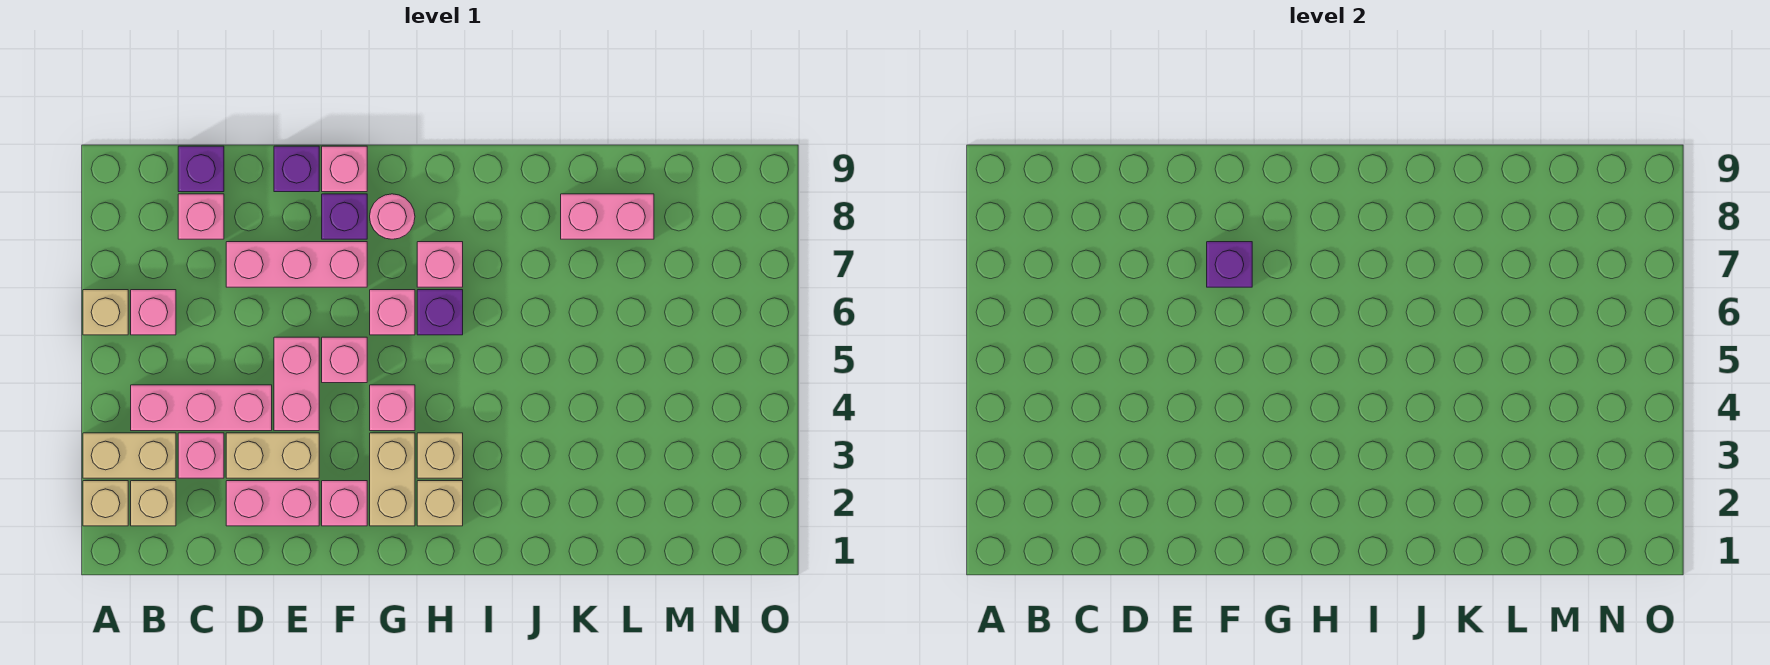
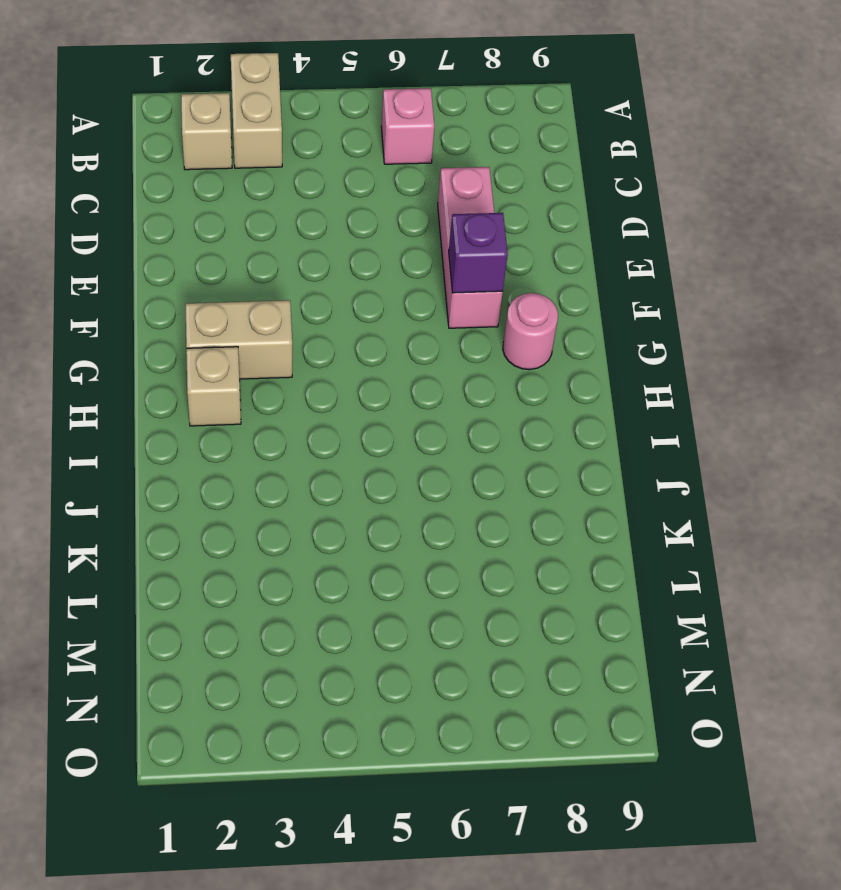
none -> tan 1x1 brick [83,481,128,526]
none -> tan 1x1 brick [83,290,128,335]
none -> pink 1x3 brick [131,385,272,431]

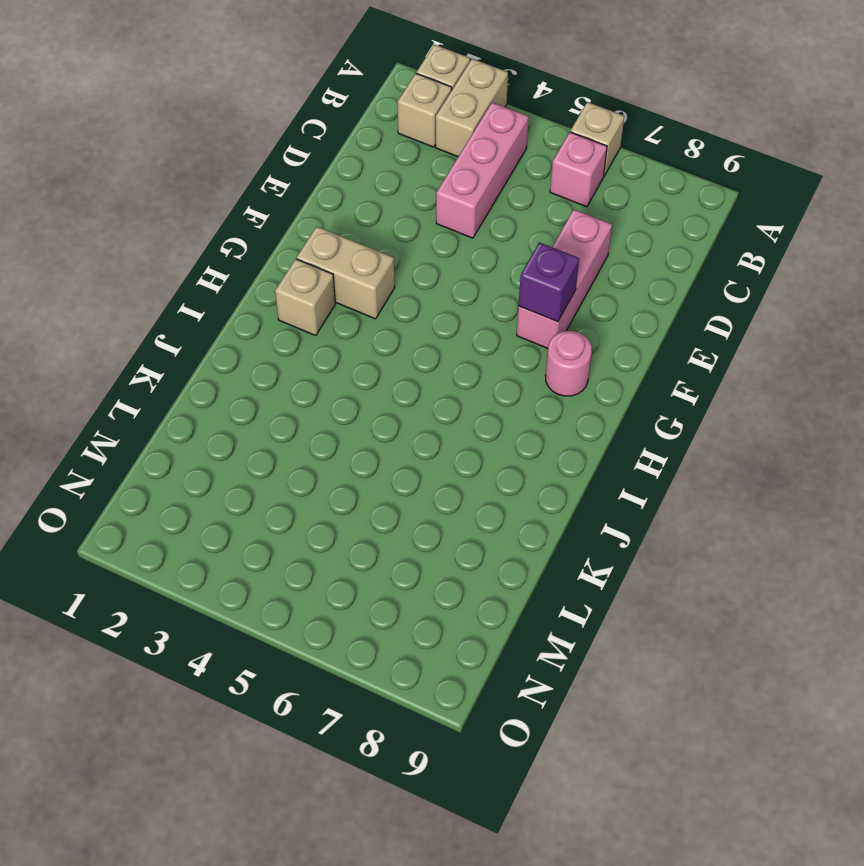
none -> pink 1x1 brick [178,433,224,478]
none -> pink 1x1 brick [178,194,224,239]
none -> purple 1x1 brick [178,146,224,192]

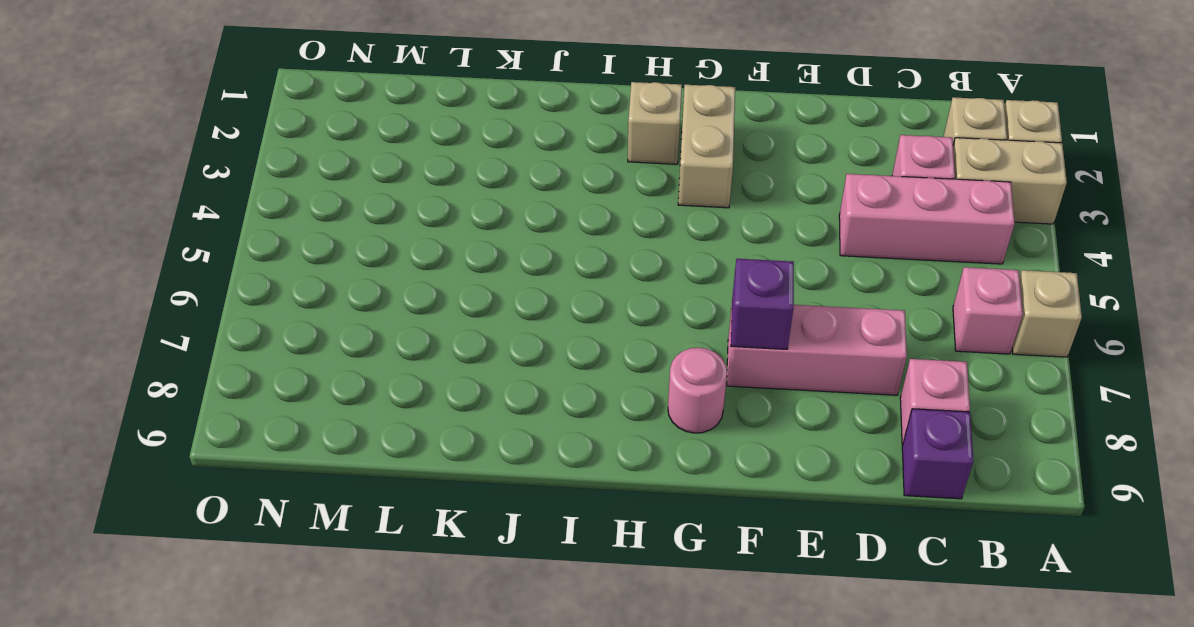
none -> pink 1x2 brick [226,481,319,526]
none -> tan 1x2 brick [226,433,319,478]
none -> pink 1x2 brick [274,337,319,431]

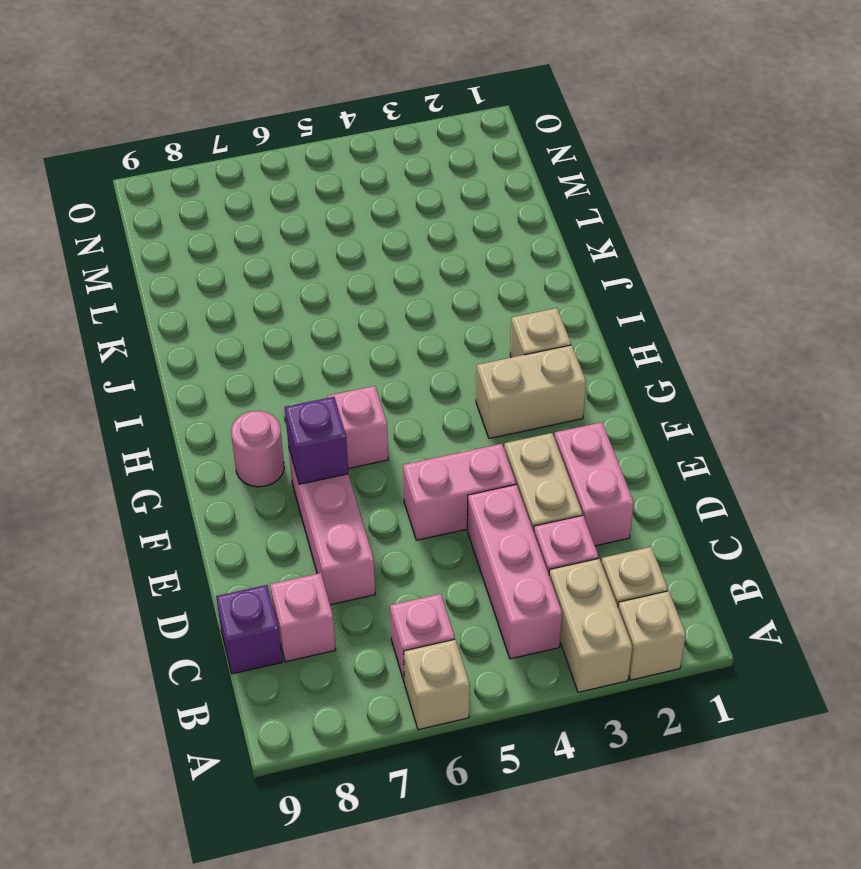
none -> purple 1x1 brick [274,146,319,192]
none -> pink 1x1 brick [322,481,367,526]
none -> pink 1x1 brick [322,337,367,383]

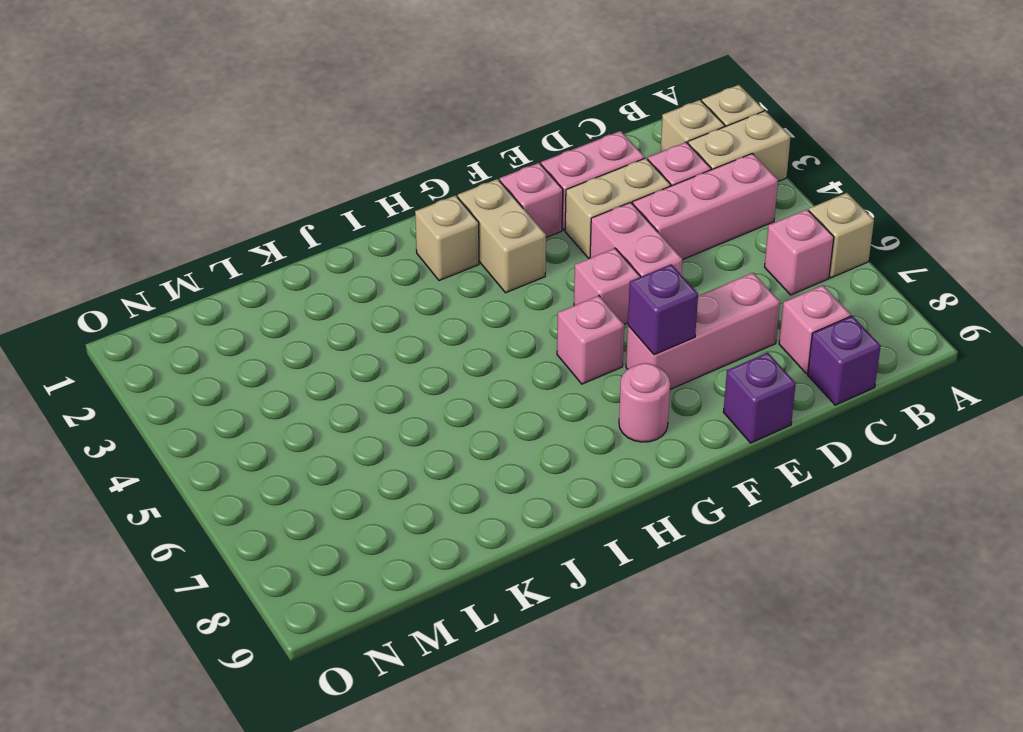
none -> purple 1x1 brick [322,194,367,239]
none -> pink 1x1 brick [322,146,367,192]
none -> pink 1x1 brick [370,385,415,431]

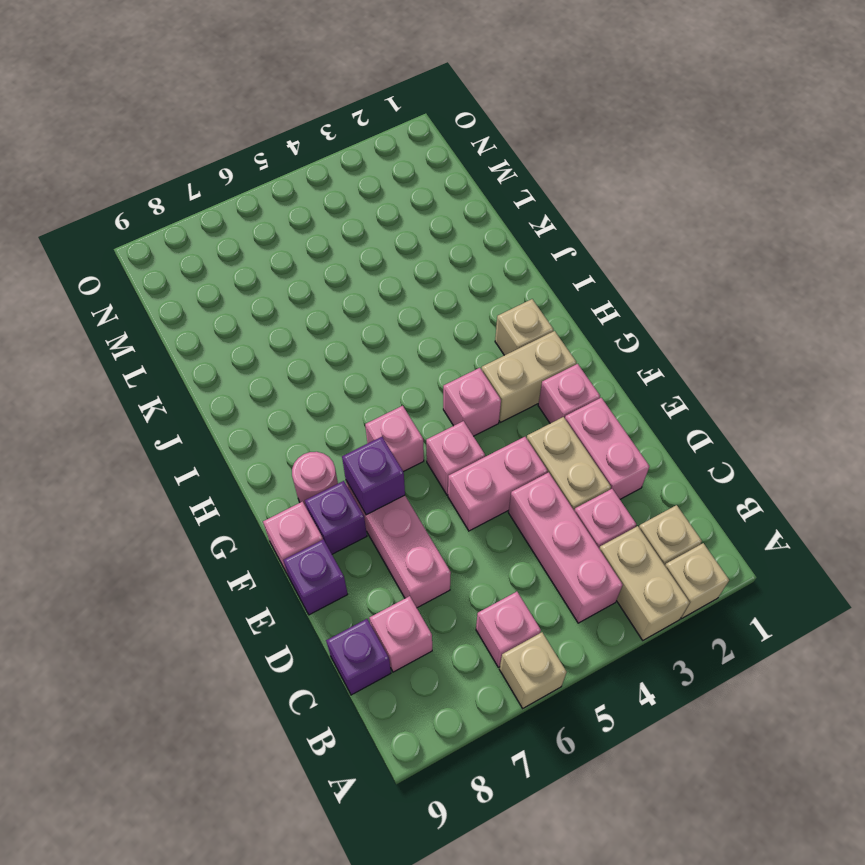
none -> tan 1x1 brick [417,433,463,478]
none -> purple 1x1 brick [417,290,463,335]
none -> pink 1x1 brick [417,242,463,287]

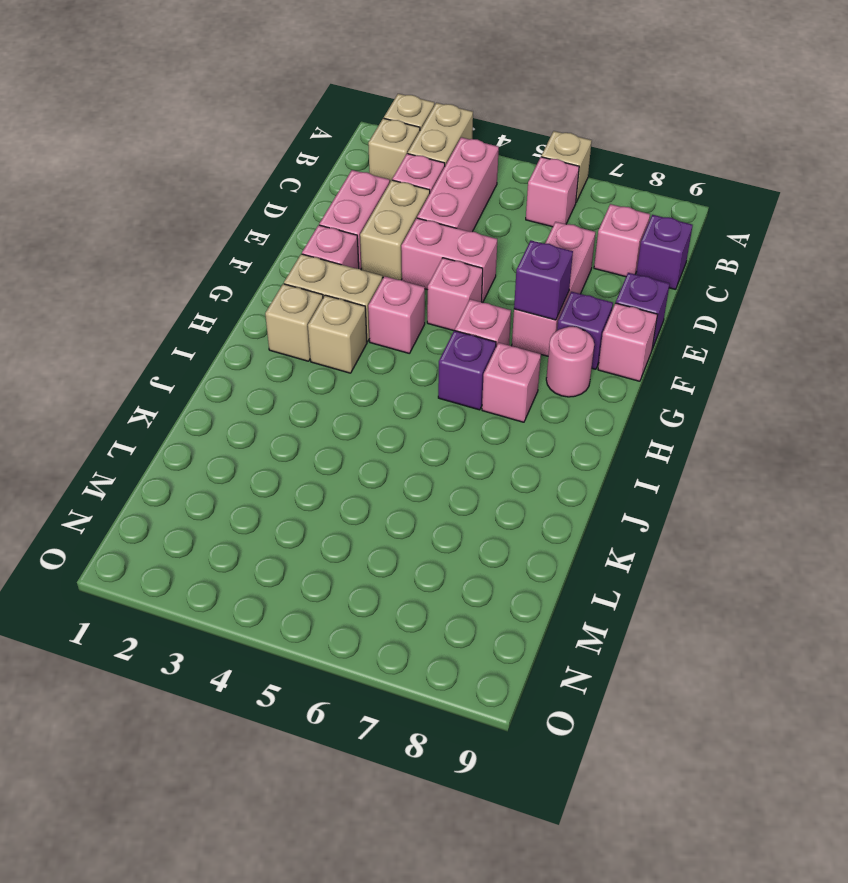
none -> pink 1x2 brick [561,194,654,239]

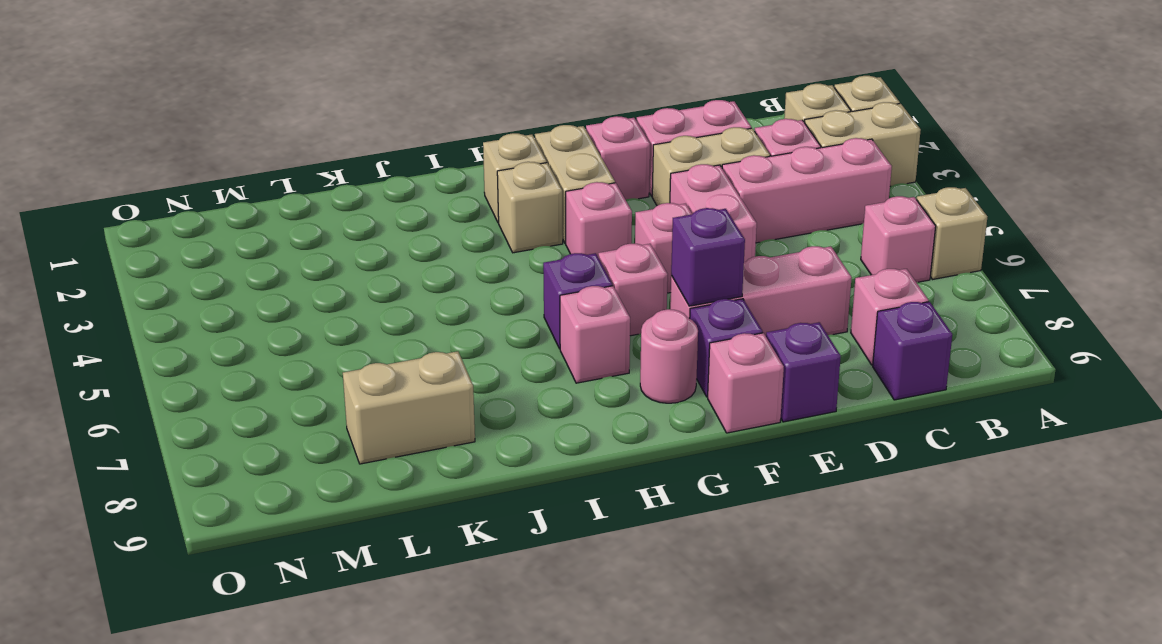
tan 1x2 brick [343,351,475,464] -> pink 1x2 brick [561,194,654,239]

